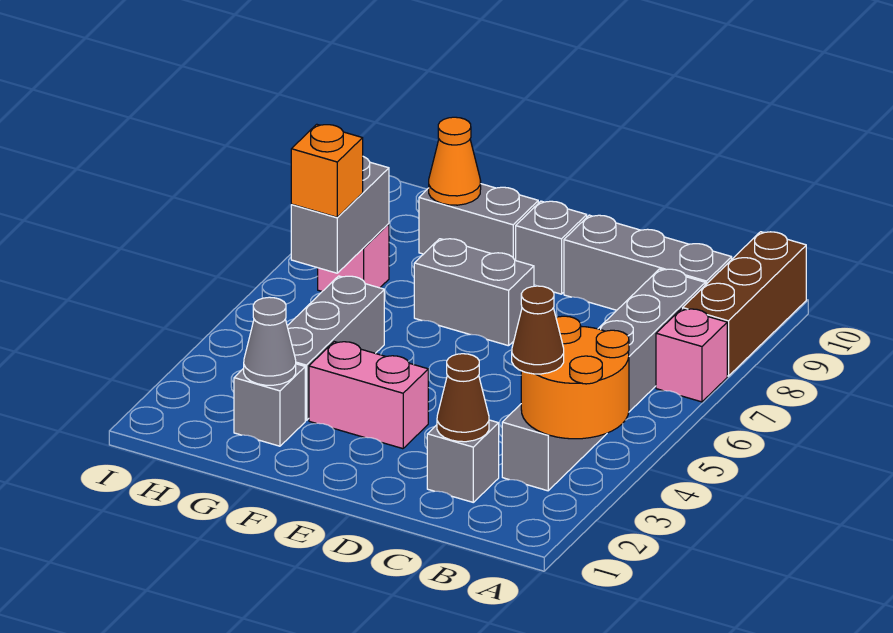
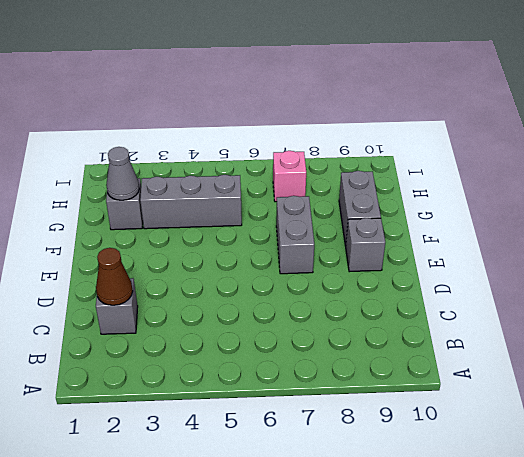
none -> pink 1x1 brick [656,309,727,402]
none -> brown 1x3 brick [683,232,806,376]
none -> grey 1x6 brick [502,269,705,491]

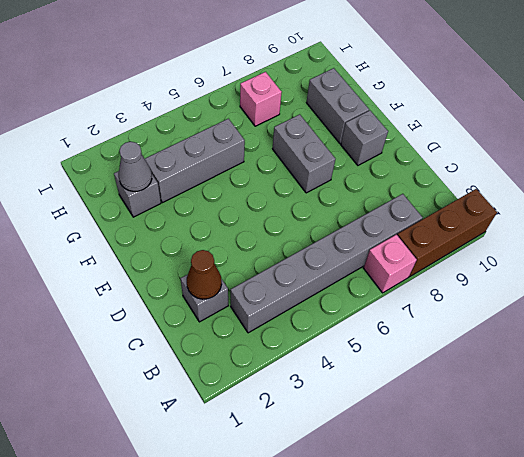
none -> grey 1x3 brick [564,215,732,310]
none -> pink 1x2 brick [309,342,428,449]
none -> orange 2x2 round brick [521,316,629,439]

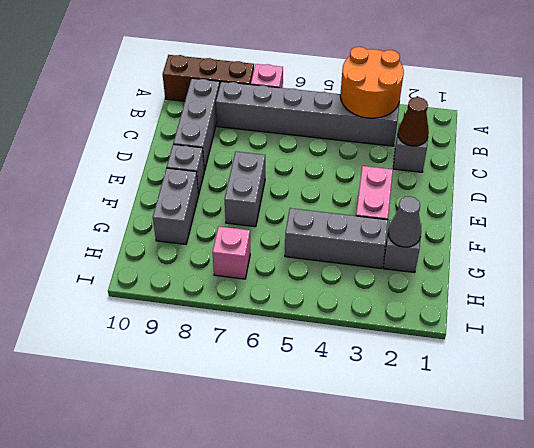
none -> orange 1x1 cone [429,117,481,205]
none -> grey 1x2 brick [291,157,389,273]
none -> brown 1x1 cone [512,286,564,374]

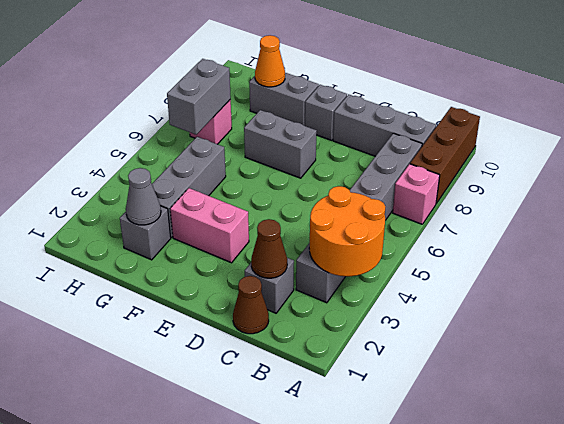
brown 1x1 cone [233,276,269,334] -> brown 1x1 cone moved to [512,286,564,374]
none -> orange 1x1 brick [291,124,363,217]

